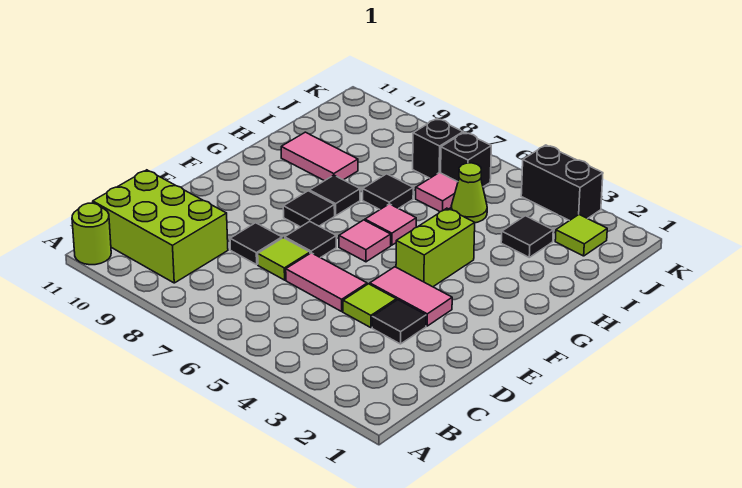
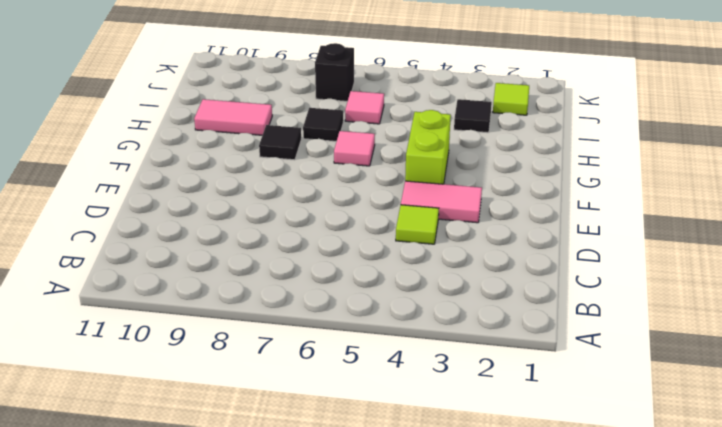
none -> lime 1x1 round brick [72,203,111,265]
none -> lime 2x3 brick [93,170,228,283]
none -> black 1x1 tile [372,300,426,344]

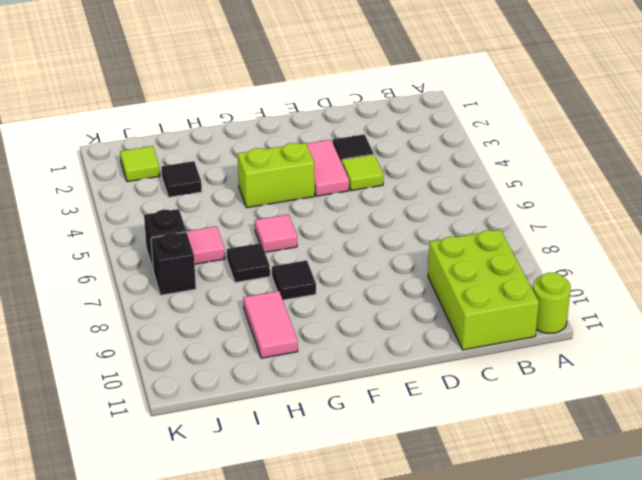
none -> pink 1x2 tile [286,253,367,311]
none -> lime 1x1 tile [258,238,310,280]
none -> black 1x1 tile [230,223,282,265]

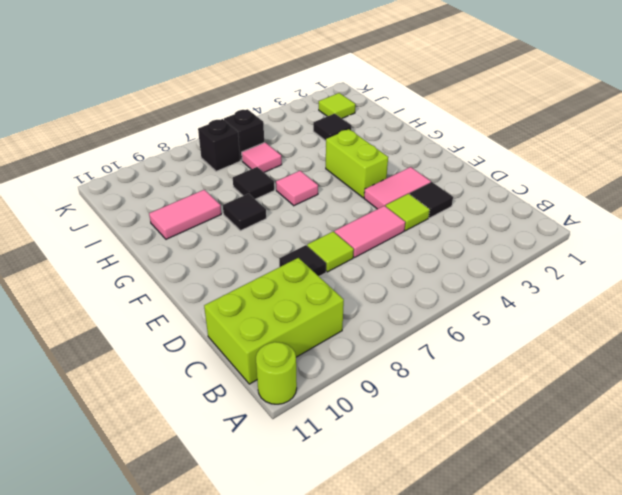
none -> black 1x1 tile [285,221,336,258]
none -> pink 1x1 tile [339,220,391,262]
none -> black 1x1 tile [283,191,335,227]

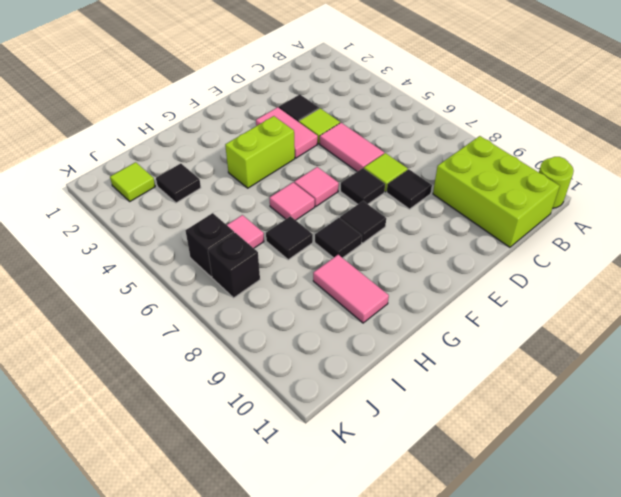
none -> lime 1x1 cone [451,163,487,223]
none -> black 1x2 brick [521,145,603,221]

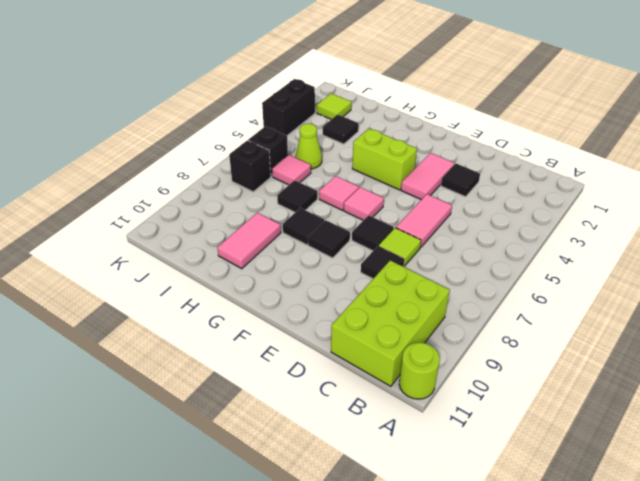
none -> lime 1x1 tile [343,284,396,328]

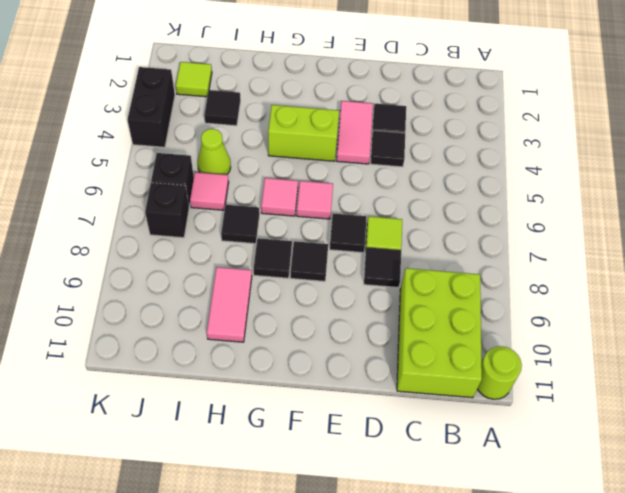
black 1x1 tile [371,130,405,167] -> lime 1x1 tile [343,284,396,328]
none -> pink 1x2 tile [286,253,367,311]

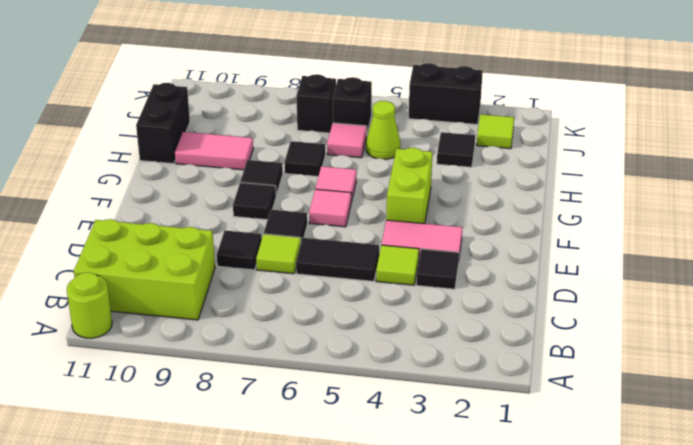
black 1x2 tile [296,238,379,281] -> pink 1x2 tile [286,253,367,311]
black 1x2 brick [136,83,190,164] -> none

